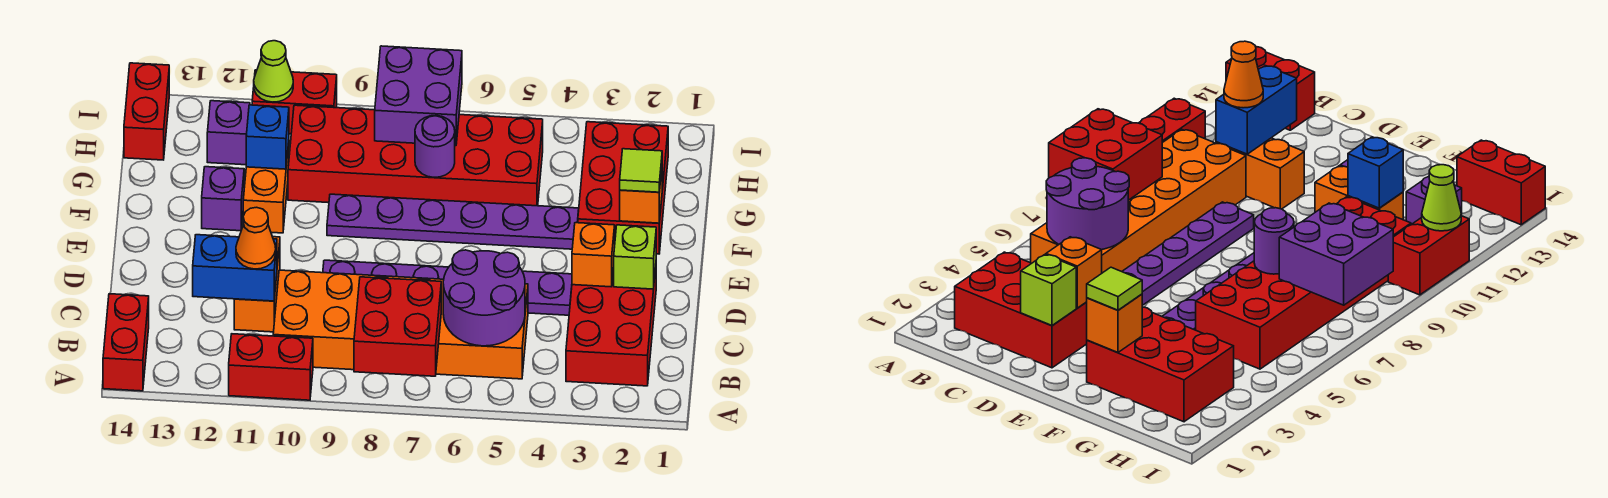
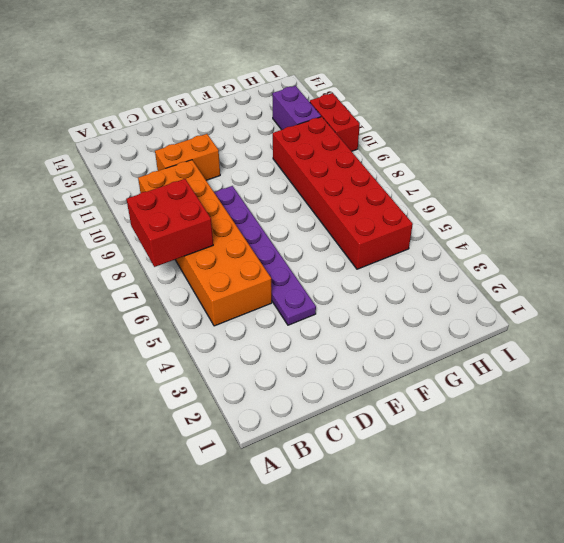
purple 1x2 brick [272,86,321,130] -> purple 1x1 brick [207,101,250,165]
none -> red 1x2 brick [229,334,313,400]
none -> red 1x2 brick [103,294,149,391]
none -> red 2x3 brick [566,268,656,386]

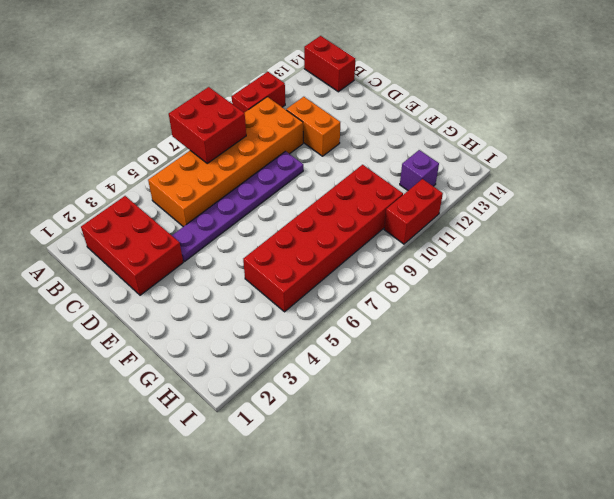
none -> red 2x3 brick [578,122,668,254]
none -> purple 1x6 plate [327,194,579,249]
none -> orange 1x2 brick [243,143,289,233]

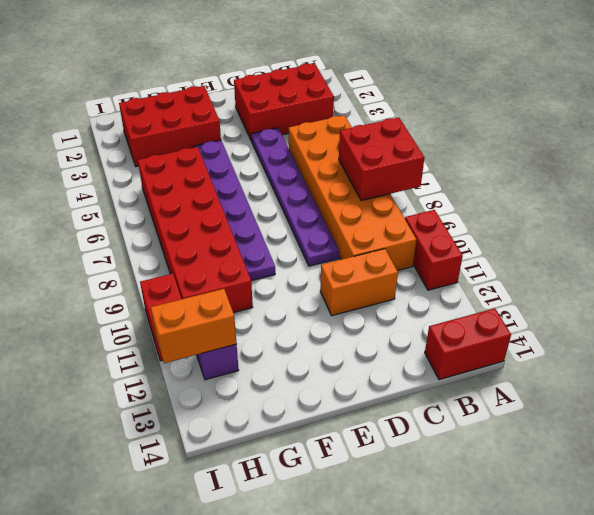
orange 1x2 brick [151,289,237,363] -> orange 1x2 brick moved to [243,143,289,233]
none -> purple 1x1 brick [202,167,244,231]
none -> red 1x2 brick [124,63,169,160]
none -> purple 2x2 round brick [443,250,525,346]

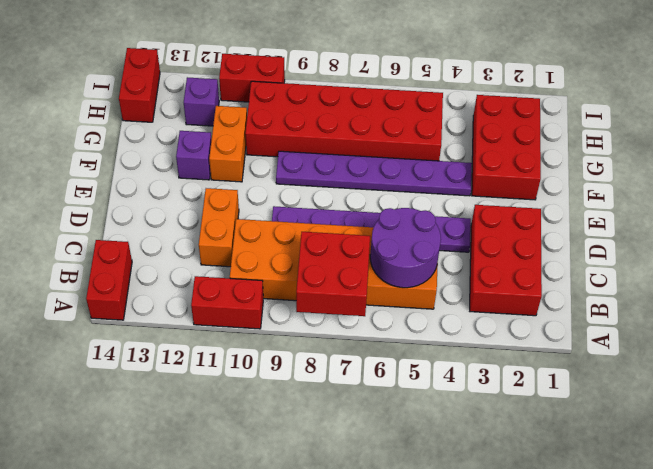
none -> blue 1x2 brick [193,235,277,301]
none -> lime 1x1 brick [614,225,656,289]
none -> orange 1x1 brick [572,223,615,287]

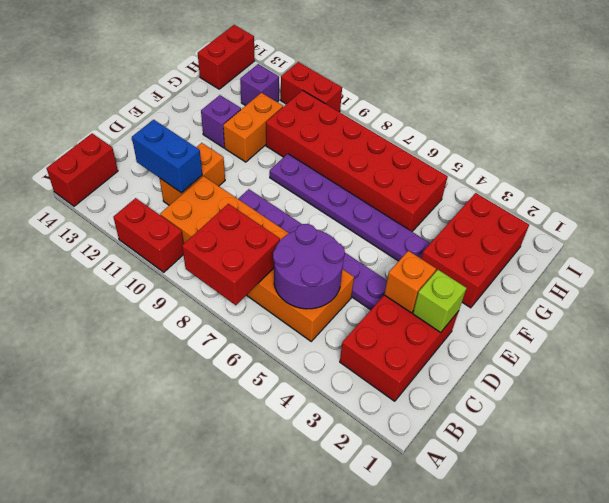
none -> orange 1x1 brick [620,170,662,223]
none -> purple 1x1 round brick [415,116,455,177]
none -> blue 1x1 brick [246,105,289,169]

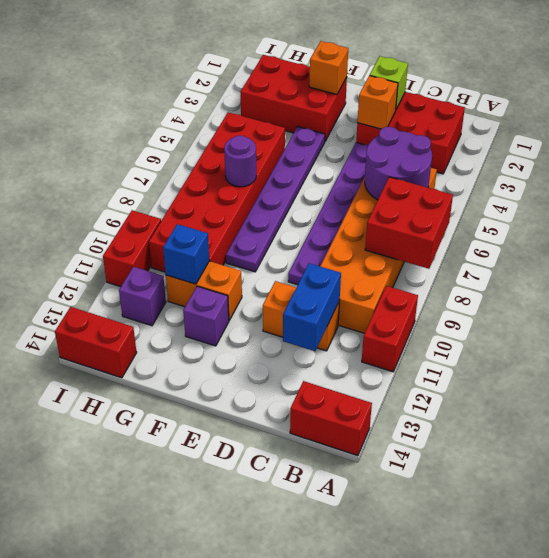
none -> purple 2x2 brick [375,46,462,146]
none -> lime 1x1 cone [254,41,293,102]
none -> orange 1x1 cone [236,207,276,269]

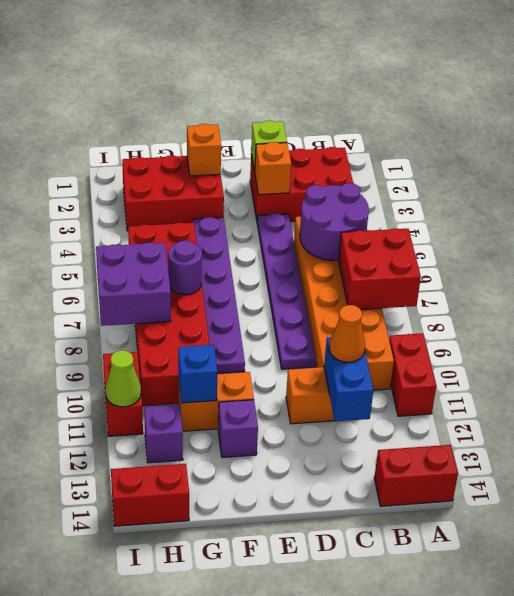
none -> lime 1x1 tile [620,149,662,192]

